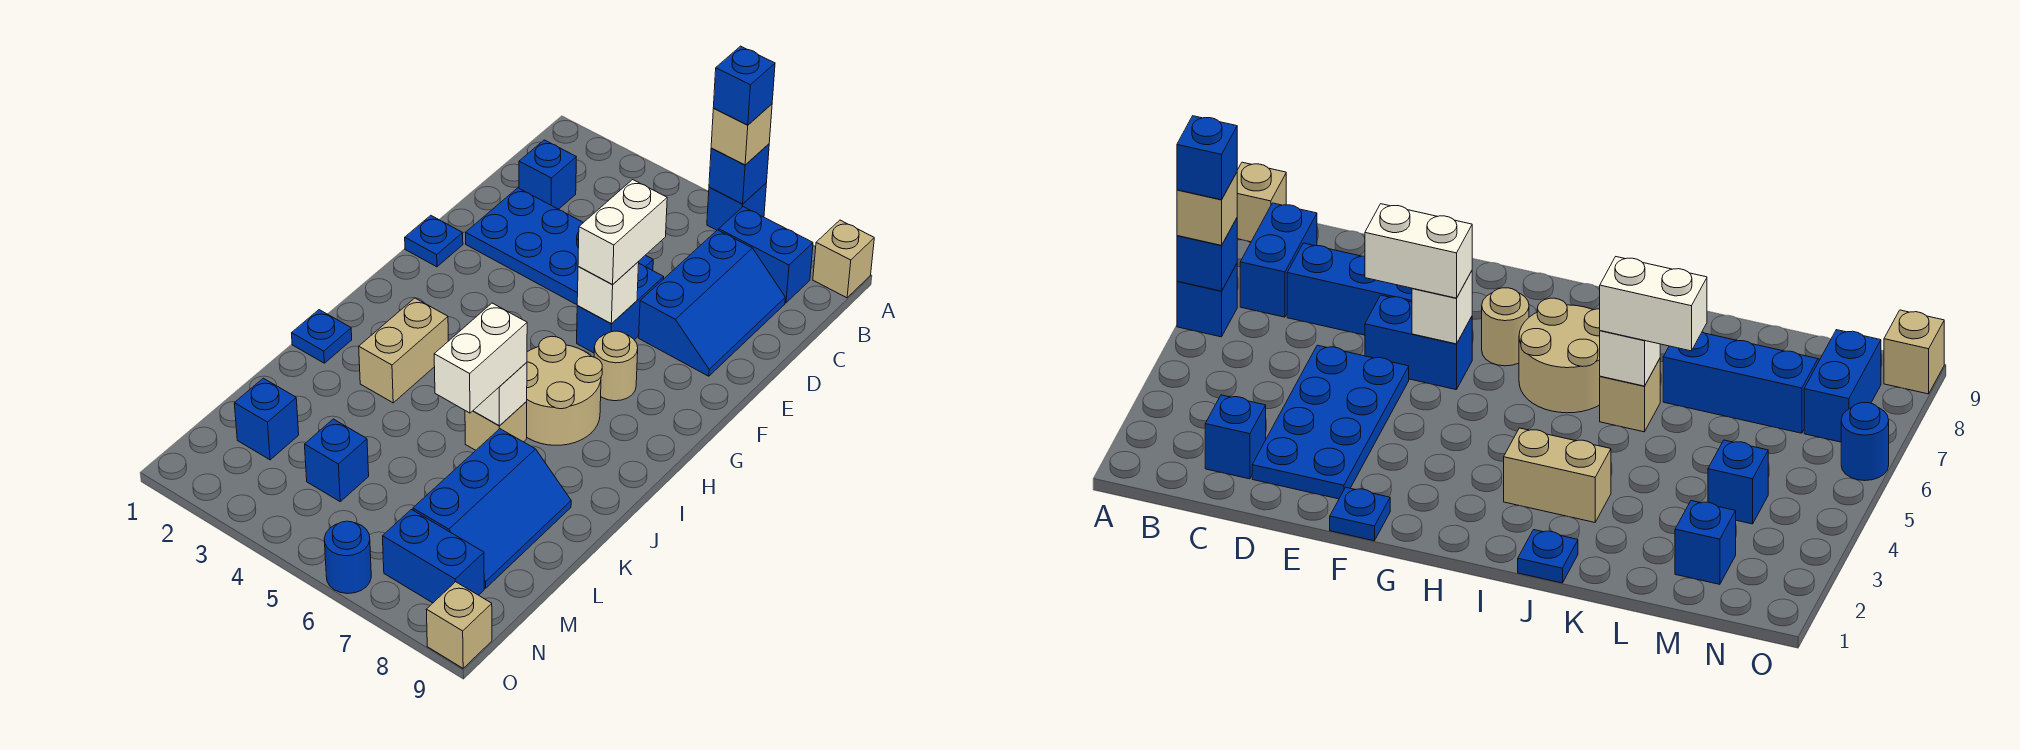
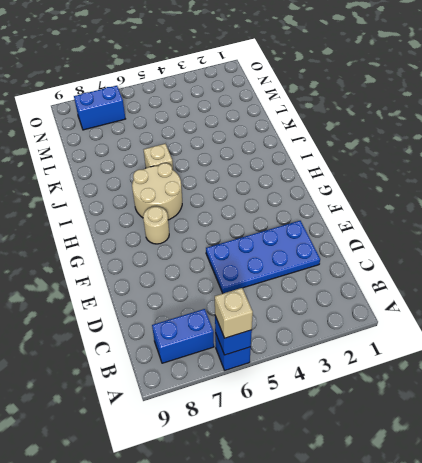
none -> tan 1x1 brick [813,220,874,298]
none -> blue 1x1 brick [519,140,576,209]
none -> blue 2x3 slope [639,230,785,376]

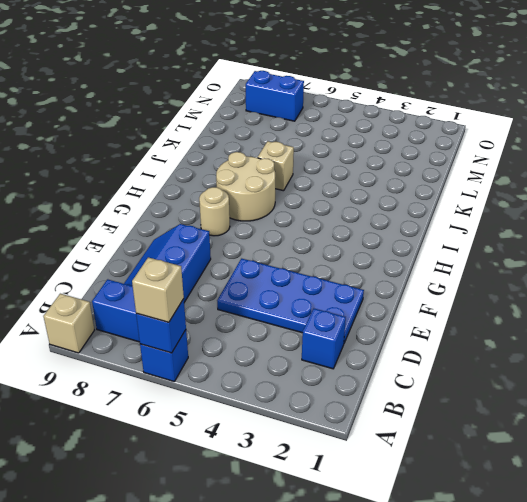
none -> blue 1x2 brick [577,264,664,353]
none -> blue 1x1 plate [405,215,463,267]
none -> tan 1x2 brick [359,298,448,403]

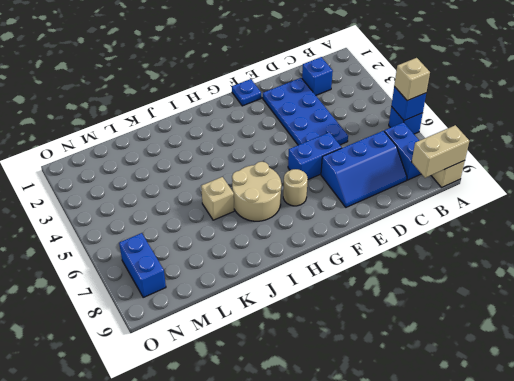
tan 1x2 brick [412,125,469,178] -> tan 1x2 brick moved to [359,298,448,403]
none -> blue 1x1 plate [292,310,352,363]
none -> blue 2x3 slope [413,429,571,588]
none -> blue 1x1 brick [234,378,299,460]

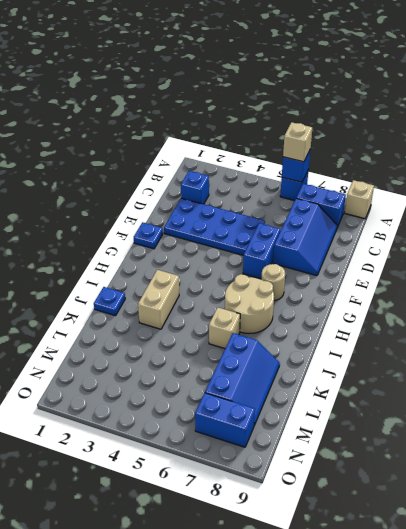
none -> blue 1x1 brick [234,378,299,460]
none -> blue 1x1 brick [305,419,369,501]
none -> blue 1x1 round brick [324,521,371,594]

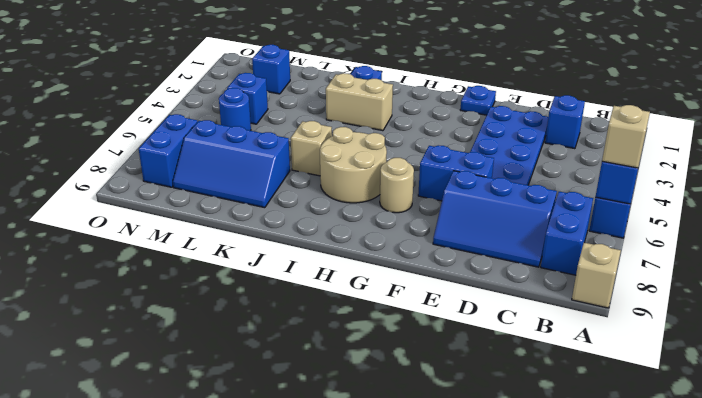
blue 1x1 round brick [219,88,251,131] -> blue 1x1 round brick moved to [324,521,371,594]
none -> tan 1x1 brick [426,582,492,668]
none -> white 1x1 brick [577,262,639,323]
none -> white 1x1 brick [473,362,527,426]

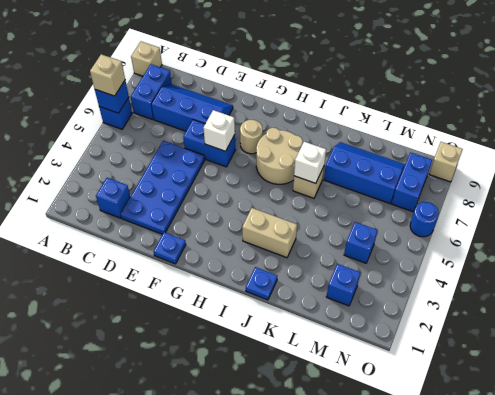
none -> white 1x2 brick [578,180,667,284]
none -> white 1x2 brick [434,303,527,413]
none -> blue 1x1 brick [713,46,775,125]

